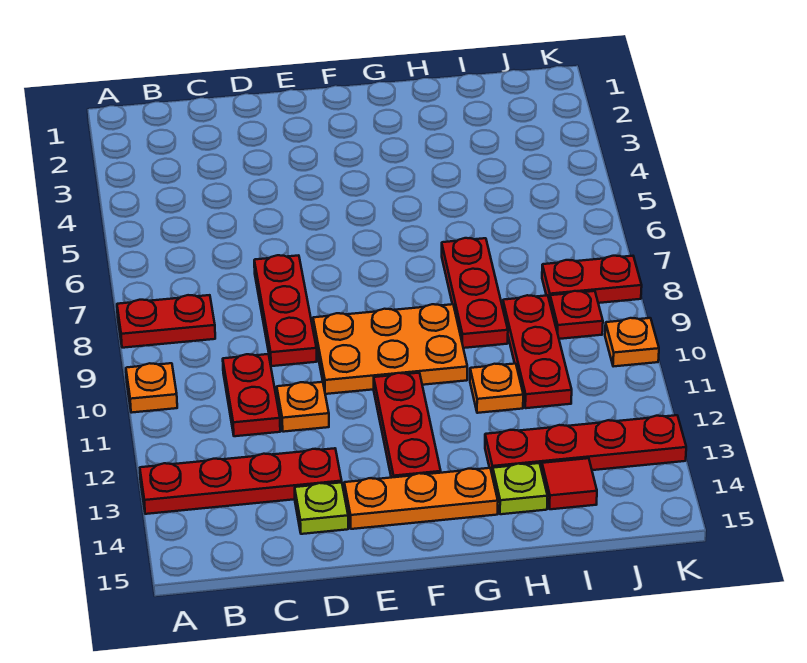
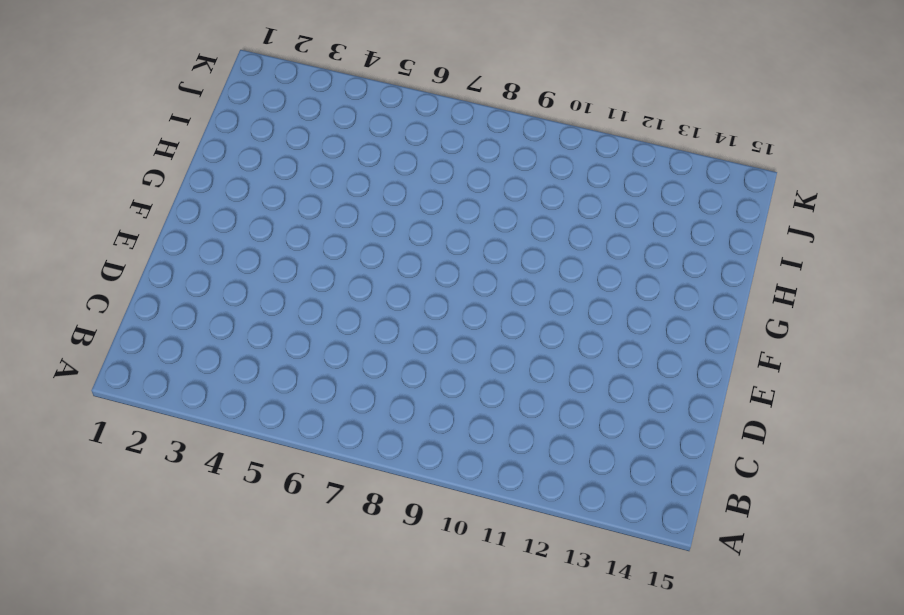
none -> red 1x2 plate [117,295,215,348]
none -> orange 1x1 plate [126,363,177,413]
none -> red 1x4 plate [140,448,342,514]

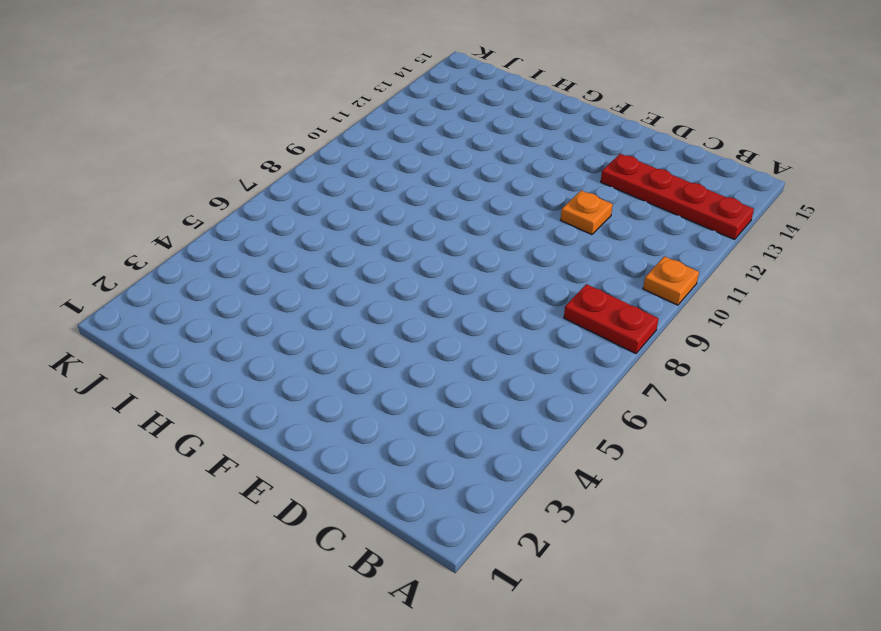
none -> red 1x2 plate [223,354,280,436]
none -> red 1x3 plate [254,255,317,366]
none -> lime 1x1 plate [295,482,348,534]

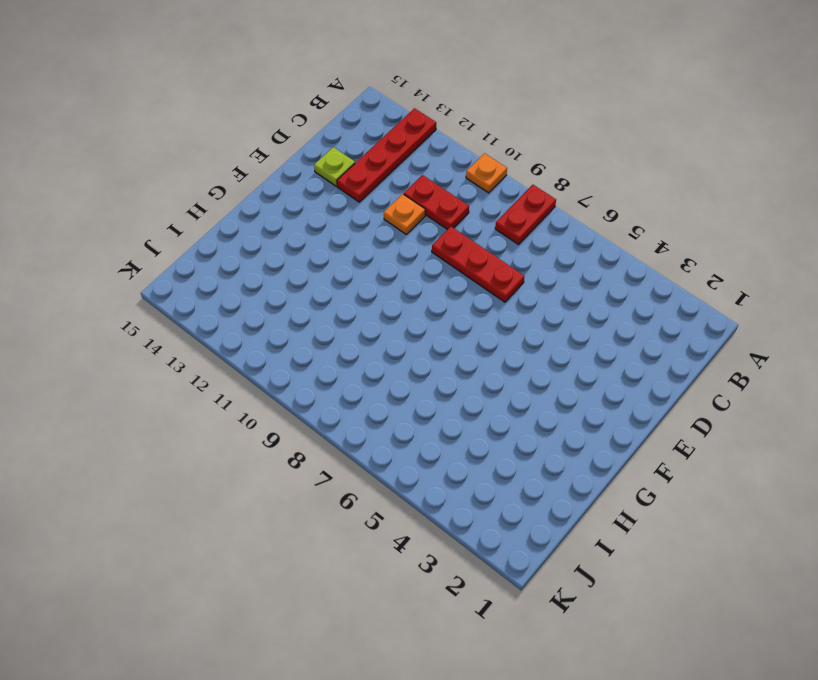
none -> orange 2x3 plate [313,304,467,394]
none -> orange 1x3 plate [344,468,498,529]
none -> red 1x3 plate [374,373,441,478]

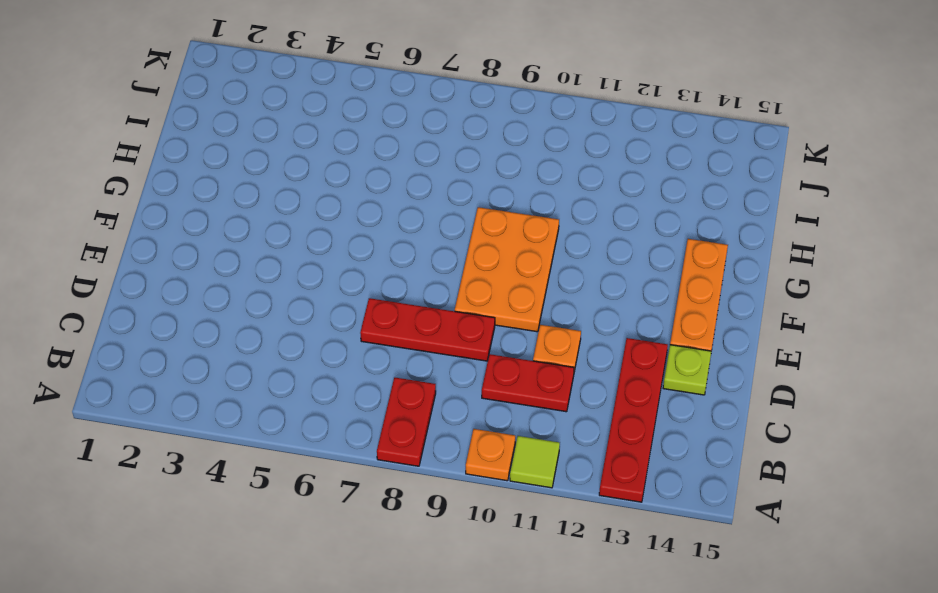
lime 1x1 tile [510,436,560,488] -> none
none -> red 1x3 plate [374,373,441,478]
none -> red 1x3 plate [442,238,508,348]
none -> orange 1x1 plate [470,364,523,413]

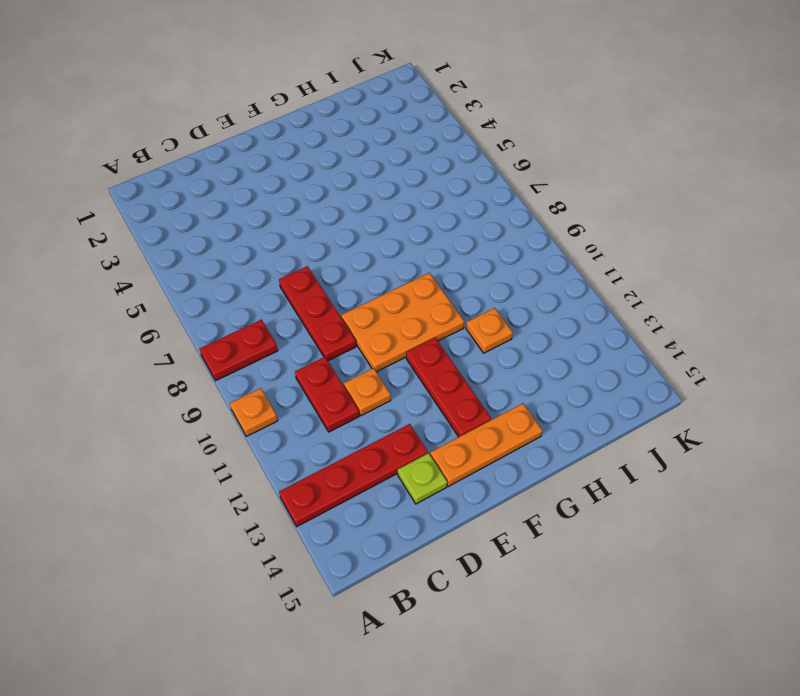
none -> red 1x3 plate [442,238,508,348]
none -> red 1x4 plate [485,415,686,477]
none -> lime 1x1 plate [493,463,548,514]

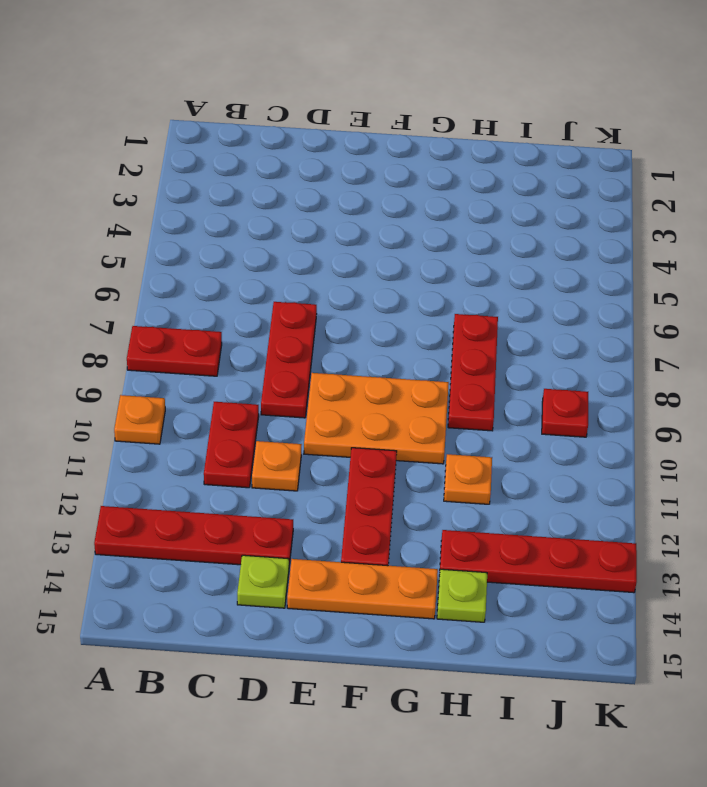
none -> red 1x3 plate [503,295,572,408]
none -> red 1x1 tile [542,458,597,509]
none -> red 1x2 plate [542,256,642,303]

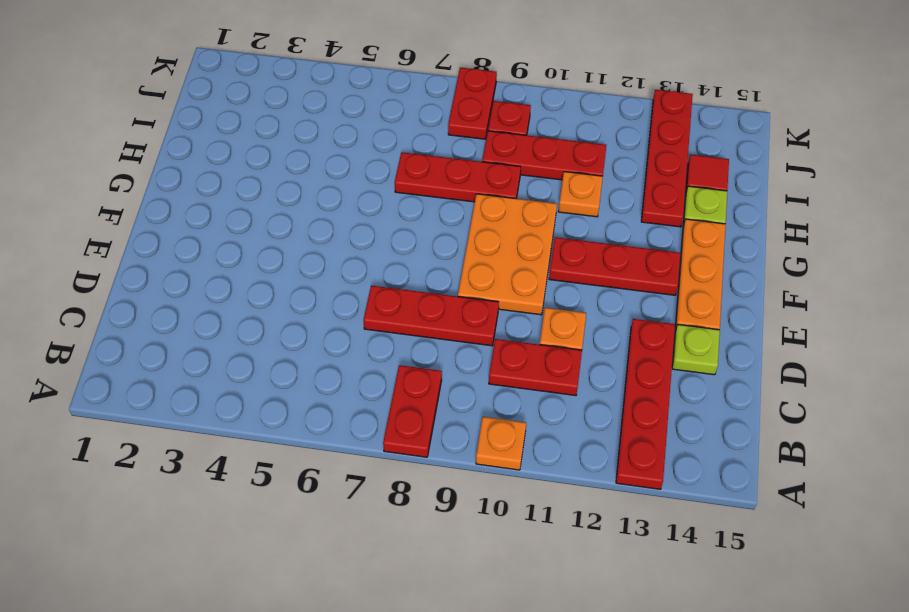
none -> orange 1x1 plate [605,318,659,367]

